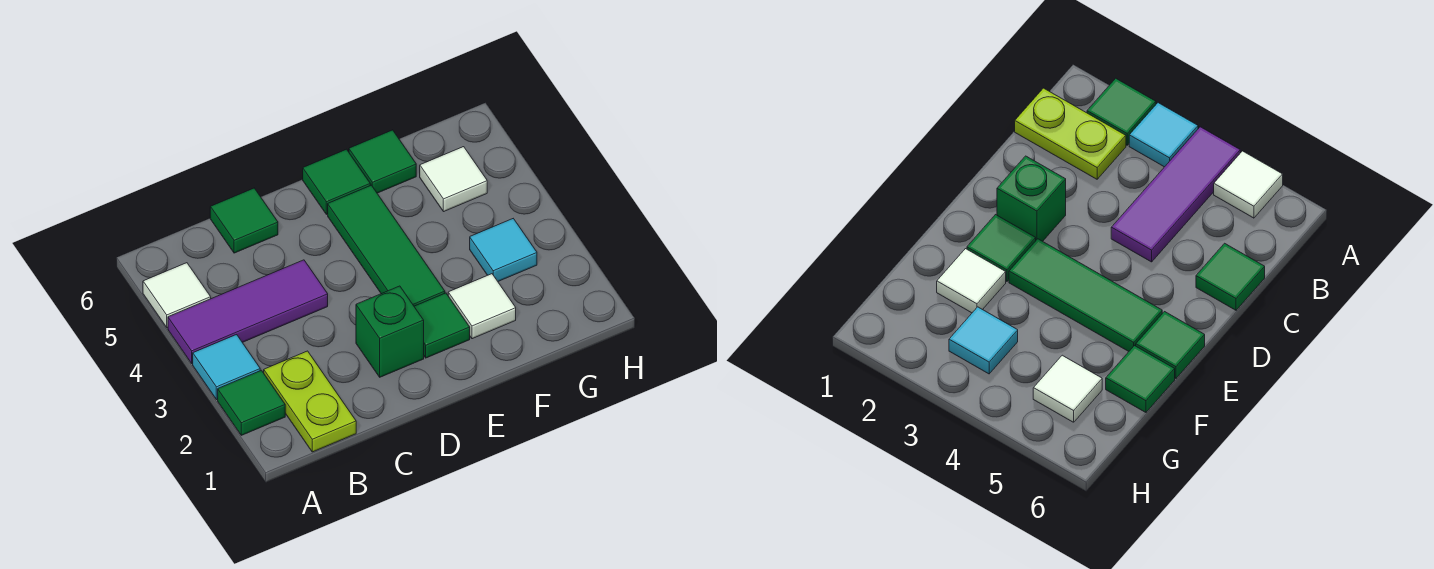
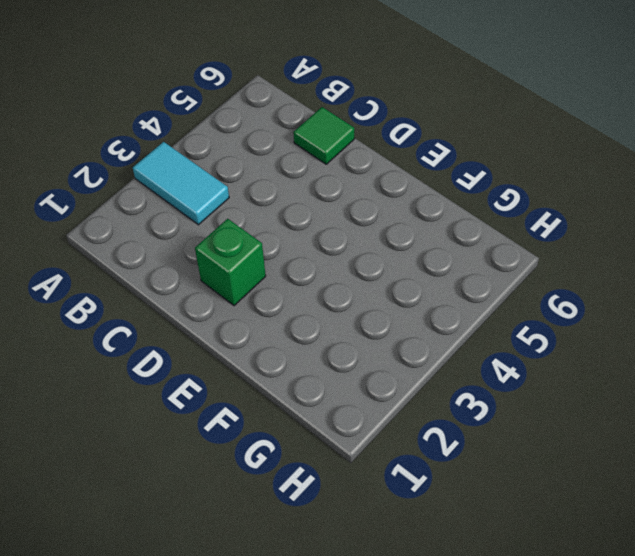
cyan 1x2 tile [133,142,229,225] -> cyan 1x1 tile [193,335,260,400]
none -> green 1x1 tile [218,370,285,435]
none -> purple 1x3 tile [168,260,328,363]
none -> white 1x1 tile [143,263,211,328]

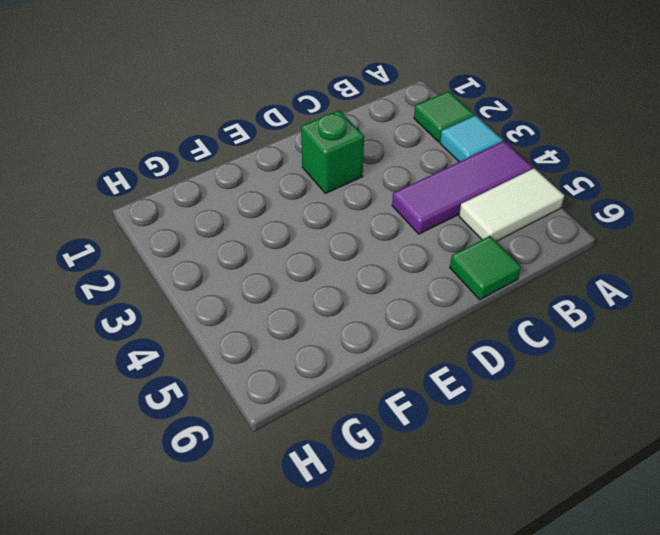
white 1x2 tile [459,168,564,241] -> white 1x1 tile [143,263,211,328]
none -> lime 1x2 plate [264,351,356,452]
none -> green 1x1 tile [414,293,470,358]
none -> green 1x3 tile [328,185,445,306]

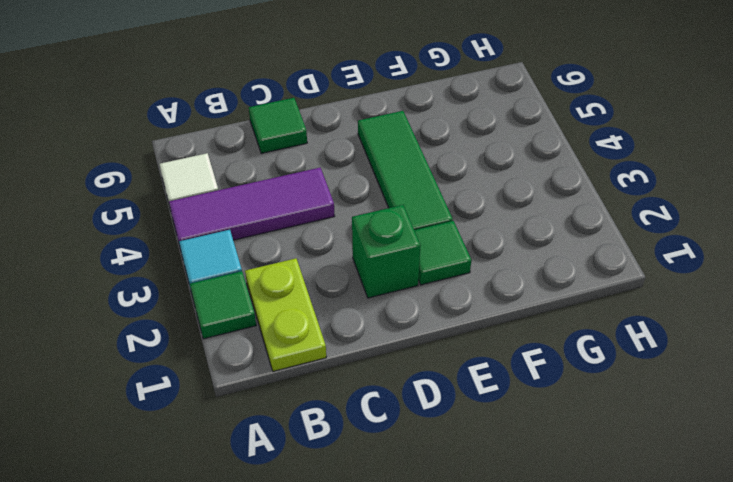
none -> green 1x1 tile [303,149,370,214]
none -> white 1x1 tile [448,274,516,339]
none -> green 1x1 tile [349,130,416,193]

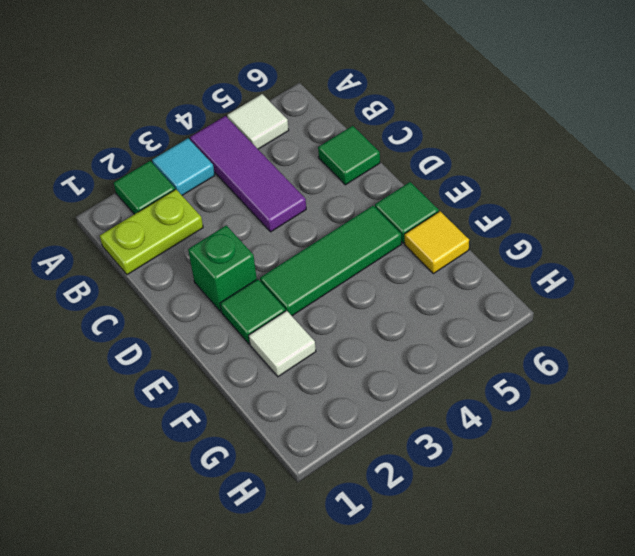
yellow 1x1 tile [405,211,469,274] -> green 1x1 tile [349,130,416,193]
none -> cyan 1x1 tile [470,219,537,281]
none -> white 1x1 tile [420,147,487,212]

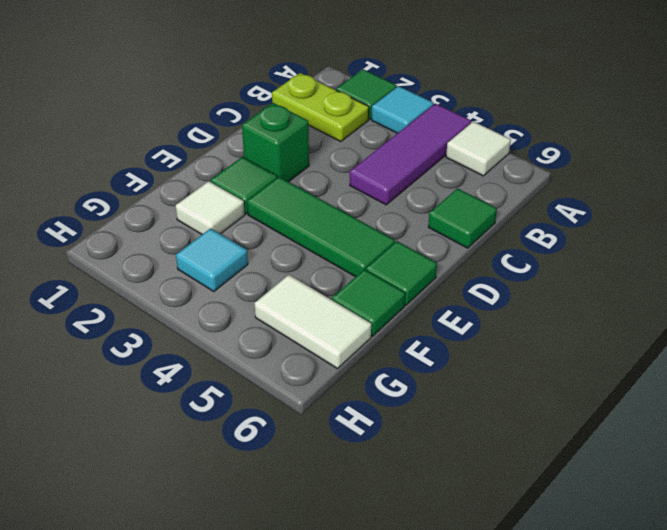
white 1x2 tile [254,275,371,369] -> white 1x1 tile [420,147,487,212]

